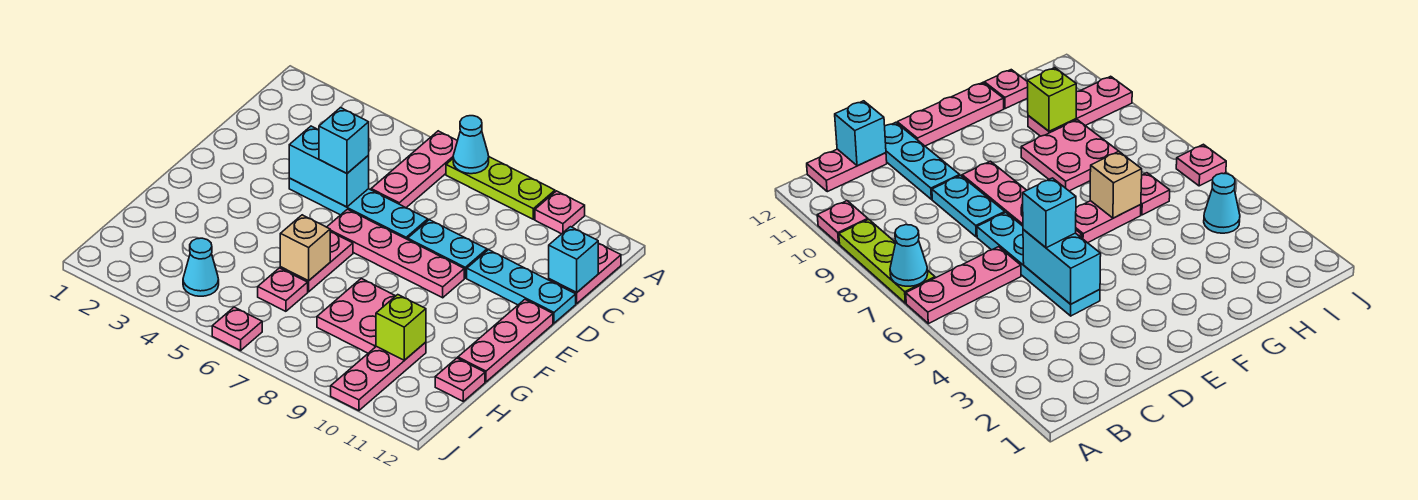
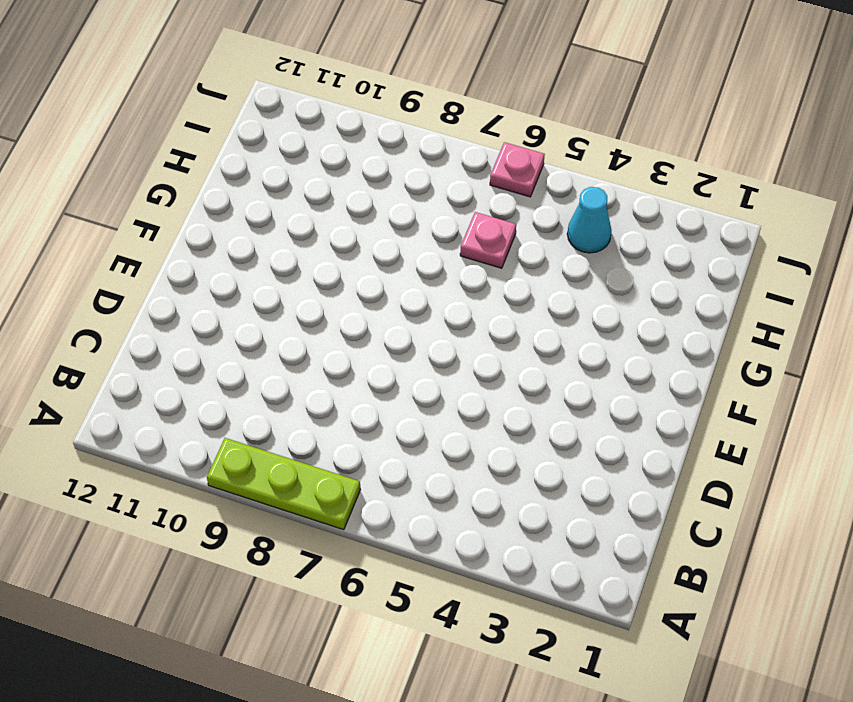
none -> pink 1x3 plate [371,131,457,208]
none -> pink 1x1 plate [535,191,585,234]
none -> pink 1x2 plate [549,243,621,303]

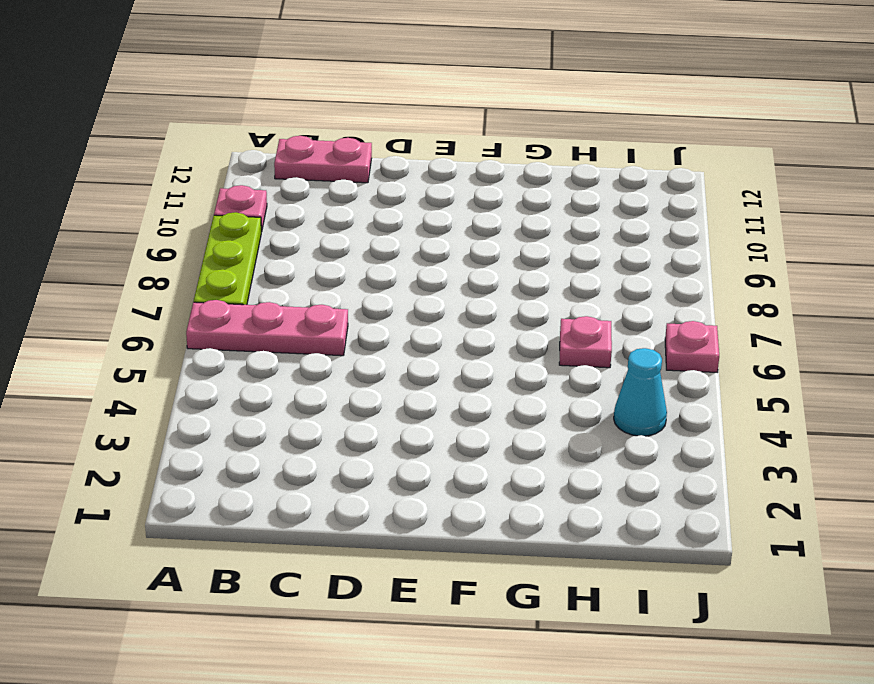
none -> cyan 1x4 plate [289,178,428,239]
none -> cyan 1x2 plate [408,220,487,278]
none -> cyan 1x3 plate [467,250,576,323]

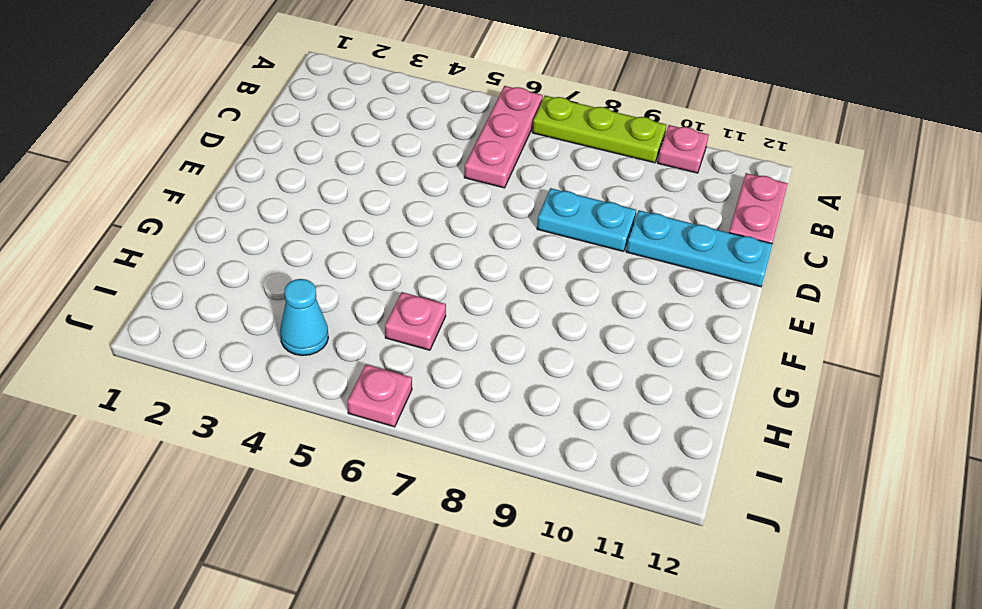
none -> cyan 1x4 plate [289,178,428,239]
none -> pink 1x4 plate [327,209,464,298]
none -> pink 1x3 plate [458,300,553,382]

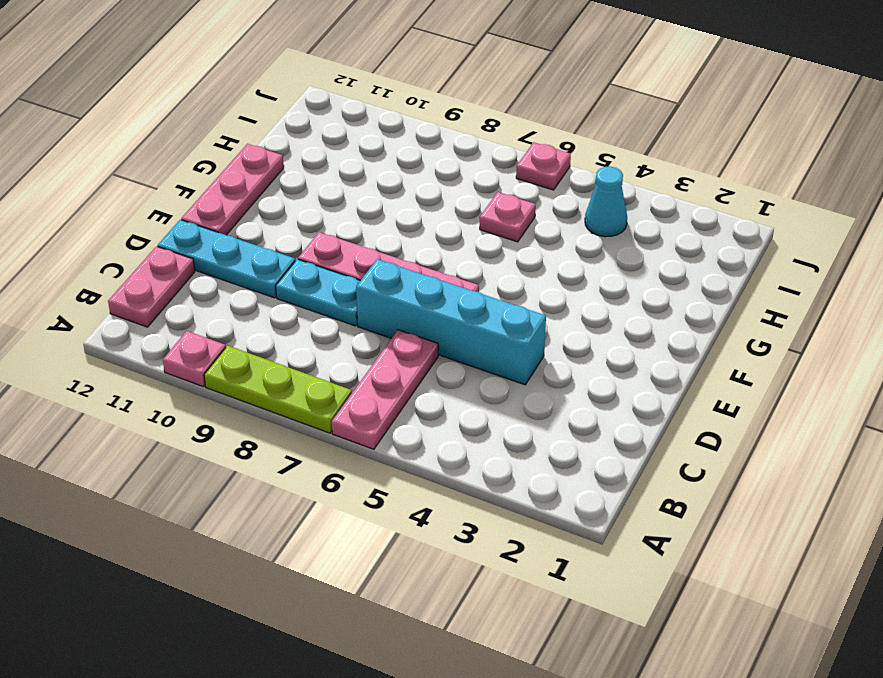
cyan 1x4 brick [356,259,546,385] -> cyan 1x4 plate [289,178,428,239]
none -> pink 1x2 plate [280,232,353,292]
none -> pink 2x2 plate [317,278,395,353]
none -> pink 1x3 plate [331,342,426,411]

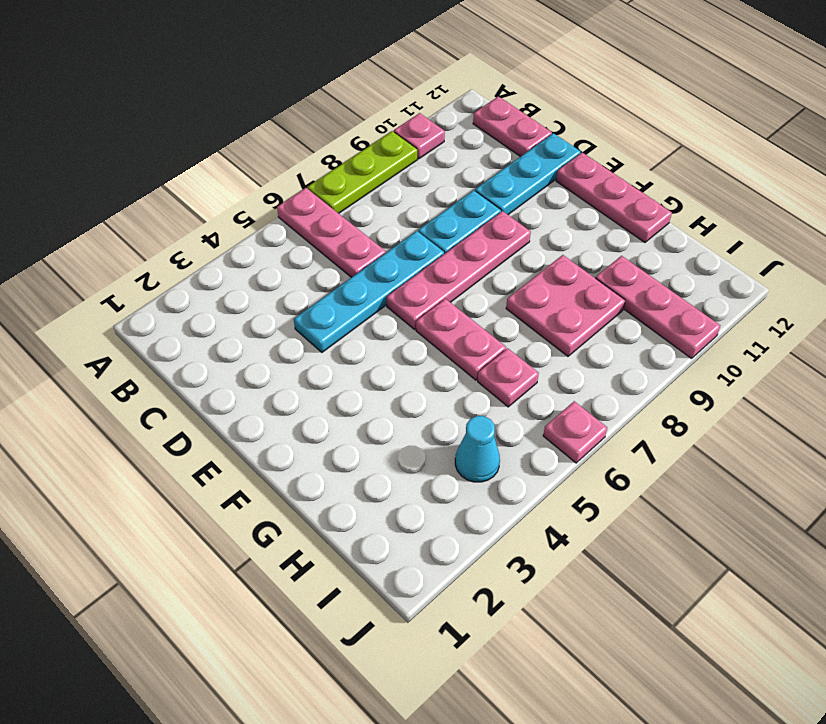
none -> pink 1x1 plate [435,358,485,401]
none -> cyan 1x1 cone [453,116,489,174]
none -> cyan 1x1 brick [549,227,598,292]

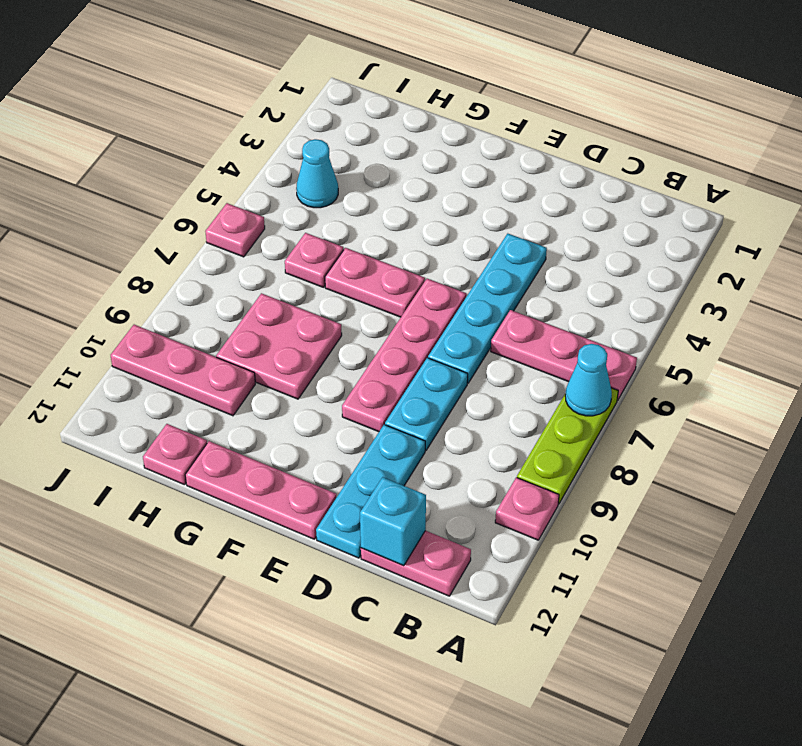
none -> cyan 1x2 brick [289,126,369,207]
none -> tan 1x1 brick [280,215,330,281]
none -> lime 1x1 brick [376,295,426,360]

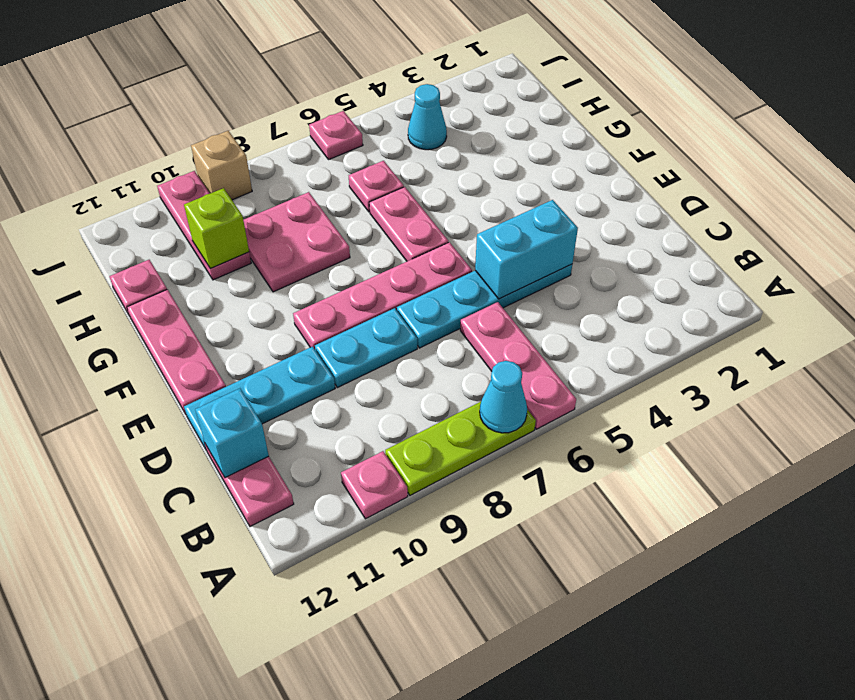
tan 1x1 brick [191,131,252,200] -> tan 1x1 brick moved to [280,215,330,281]
none -> cyan 1x1 brick [319,108,369,173]

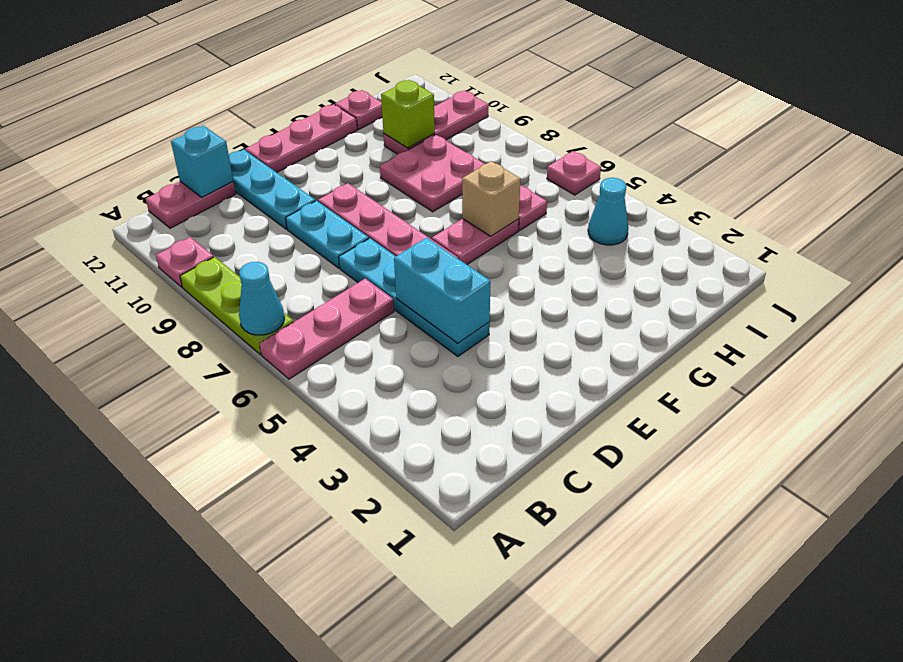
none -> cyan 1x1 brick [319,108,369,173]

